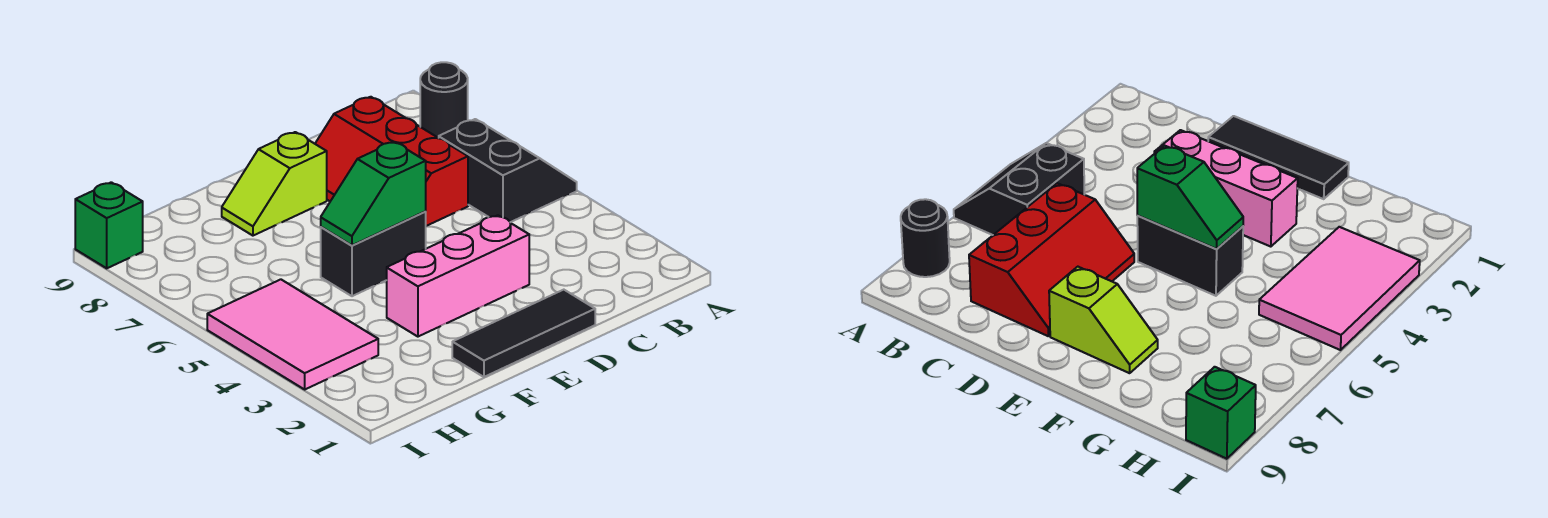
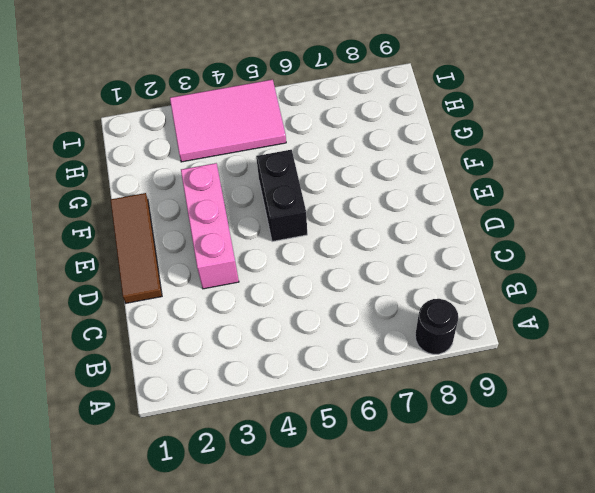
brown 1x3 tile [111,193,162,303] -> black 1x3 tile [452,290,595,377]
none -> black 2x2 slope [439,119,577,222]
none -> red 2x3 slope [315,97,468,226]

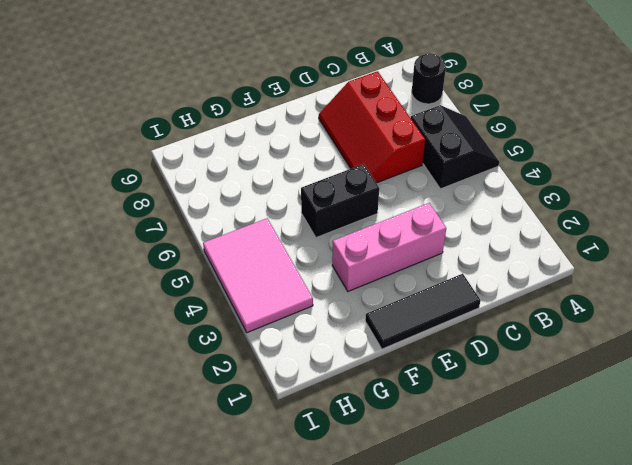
none -> lime 1x2 slope [222,132,327,236]
none -> green 1x1 brick [75,182,143,268]

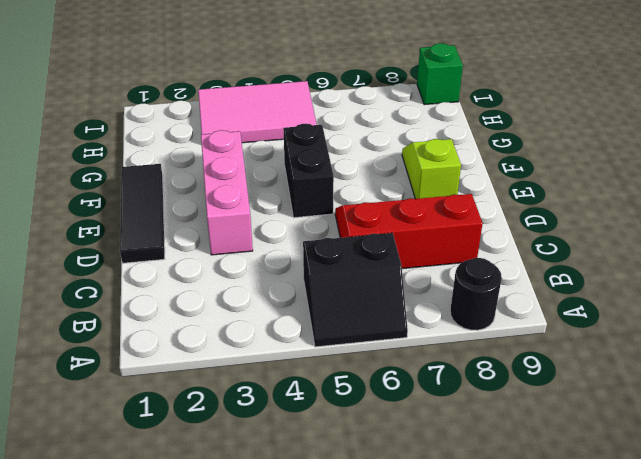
none -> green 1x2 slope [321,142,426,245]

